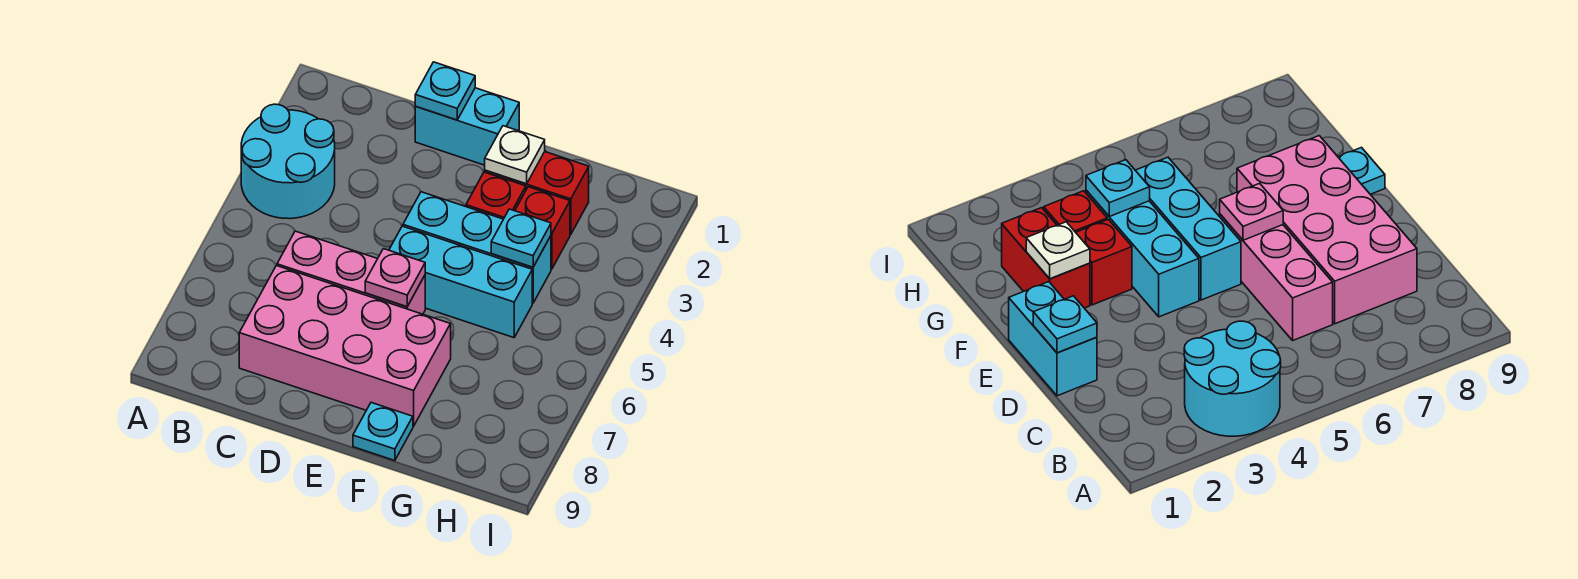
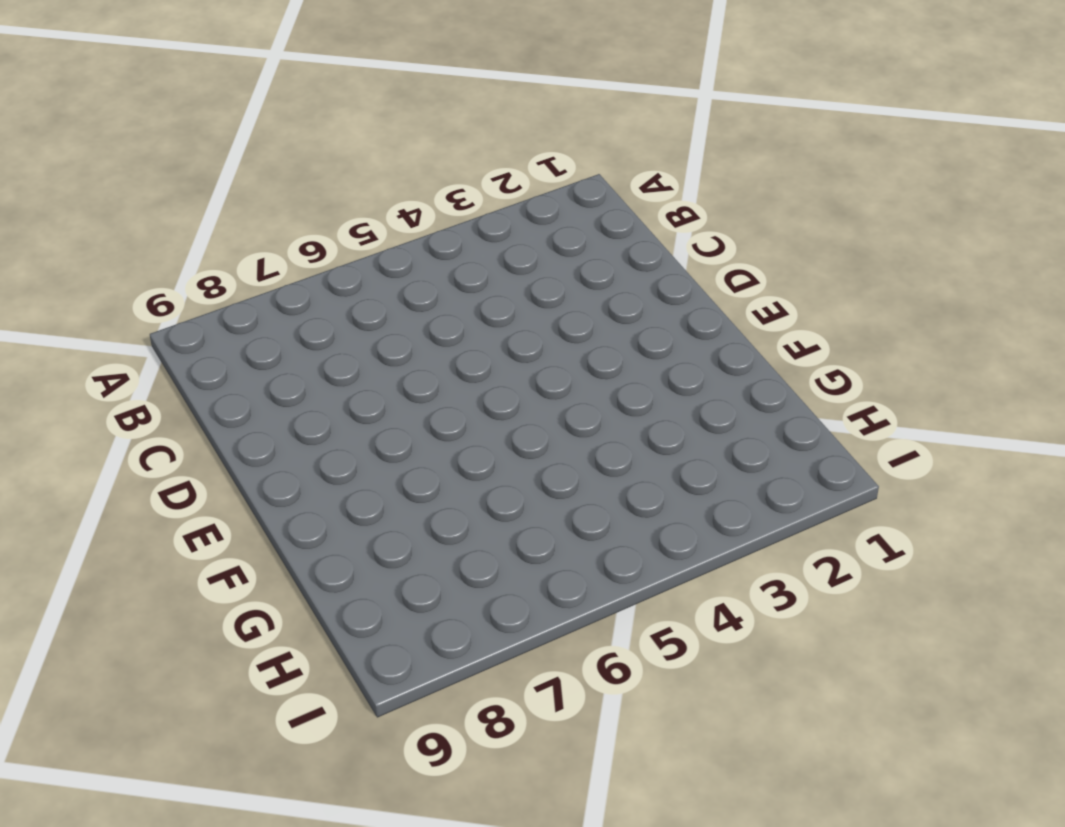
none -> cyan 2x2 round brick [241,104,335,219]
none -> pink 1x3 brick [277,231,425,314]
none -> pink 2x4 brick [239,266,451,426]

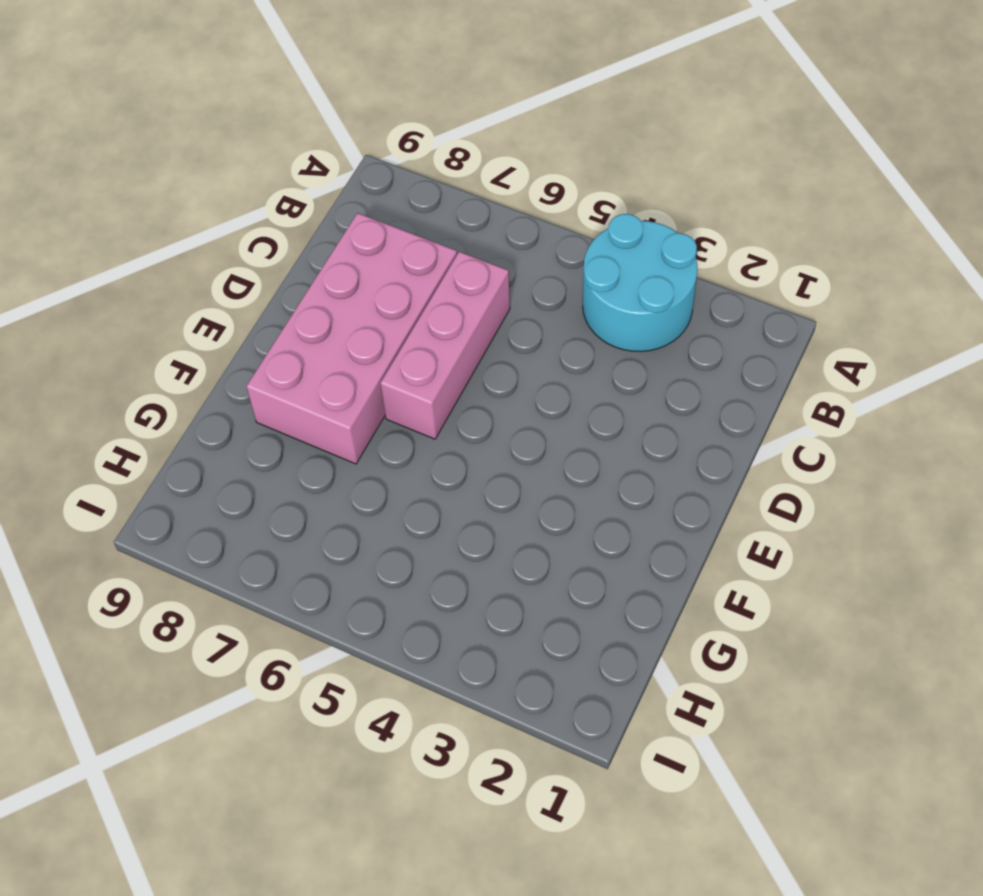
none -> cyan 1x2 brick [415,88,519,165]
none -> cyan 1x3 brick [403,192,551,303]
none -> cyan 1x3 brick [389,226,532,338]

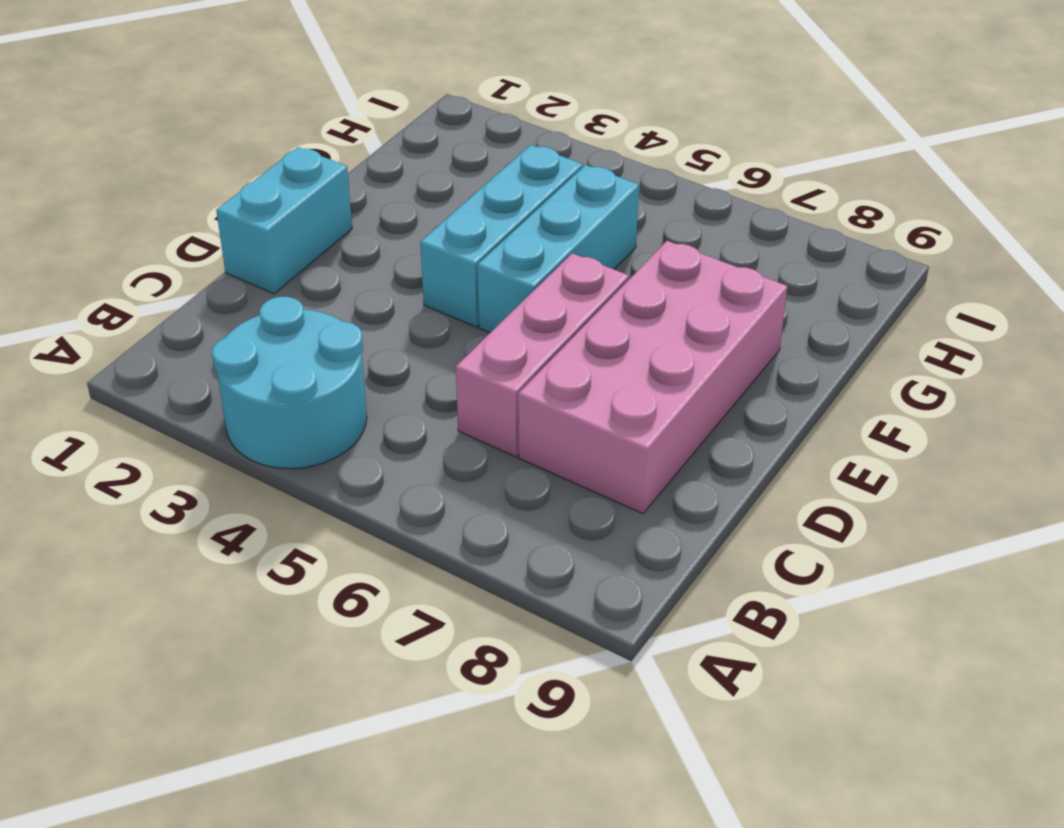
none -> red 1x2 brick [485,152,589,235]
none -> red 1x1 brick [466,172,526,219]
none -> cyan 1x1 plate [353,403,413,461]

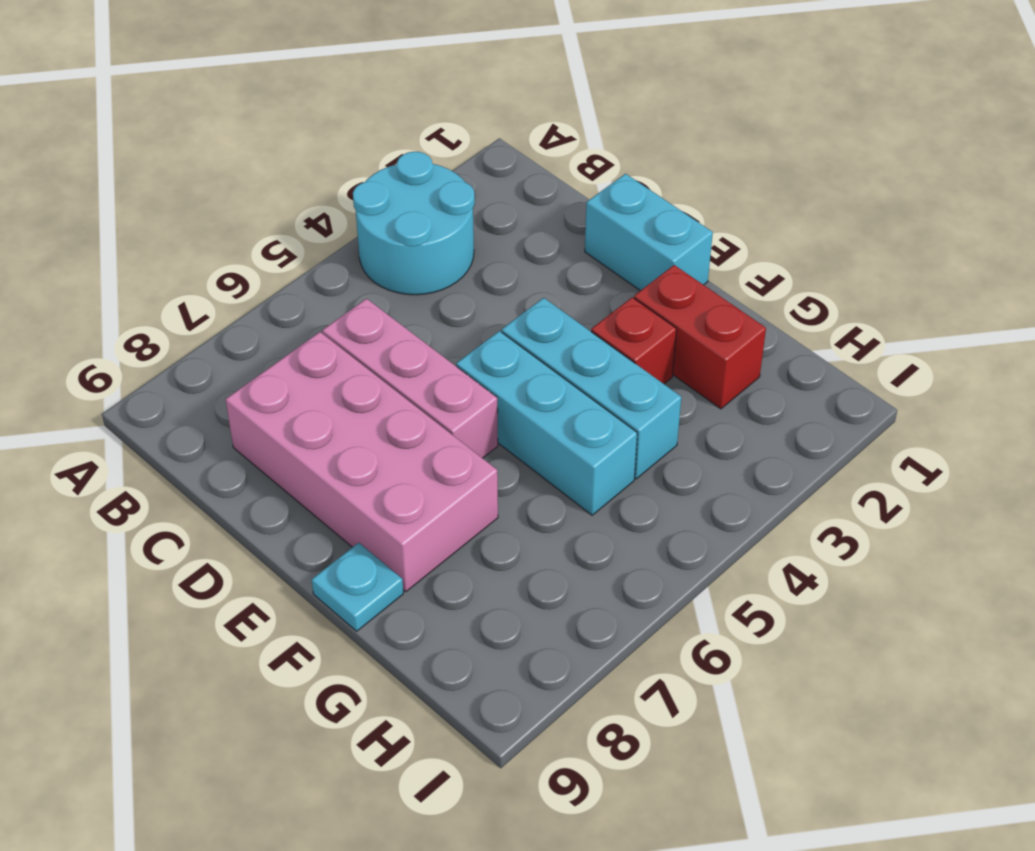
none -> red 1x1 brick [515,187,570,269]
none -> cyan 1x1 plate [415,62,475,120]
none -> pink 1x1 plate [365,249,425,307]

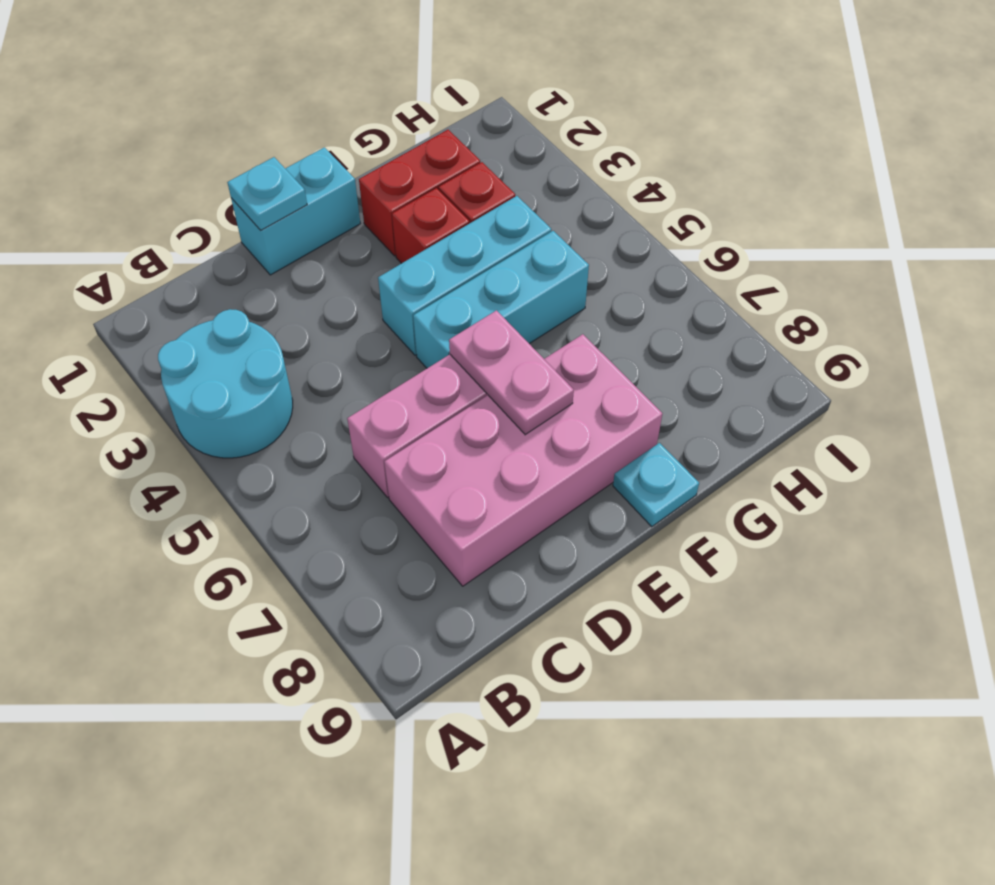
pink 1x2 plate [449,310,574,435] -> pink 1x1 plate [365,249,425,307]
none -> white 1x1 plate [485,126,545,184]
none -> cyan 1x1 plate [491,209,551,267]

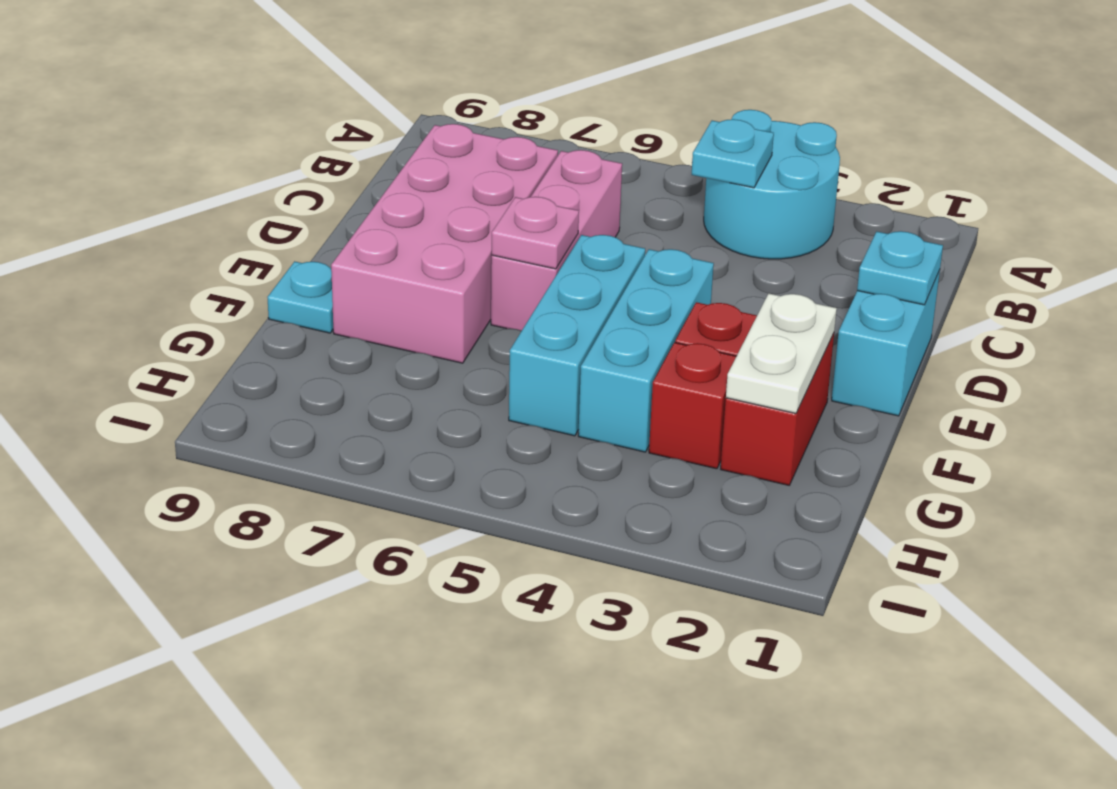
cyan 1x1 plate [692,119,774,188] -> cyan 1x1 plate moved to [491,209,551,267]
white 1x2 plate [726,293,837,413] -> white 1x1 plate [485,126,545,184]

